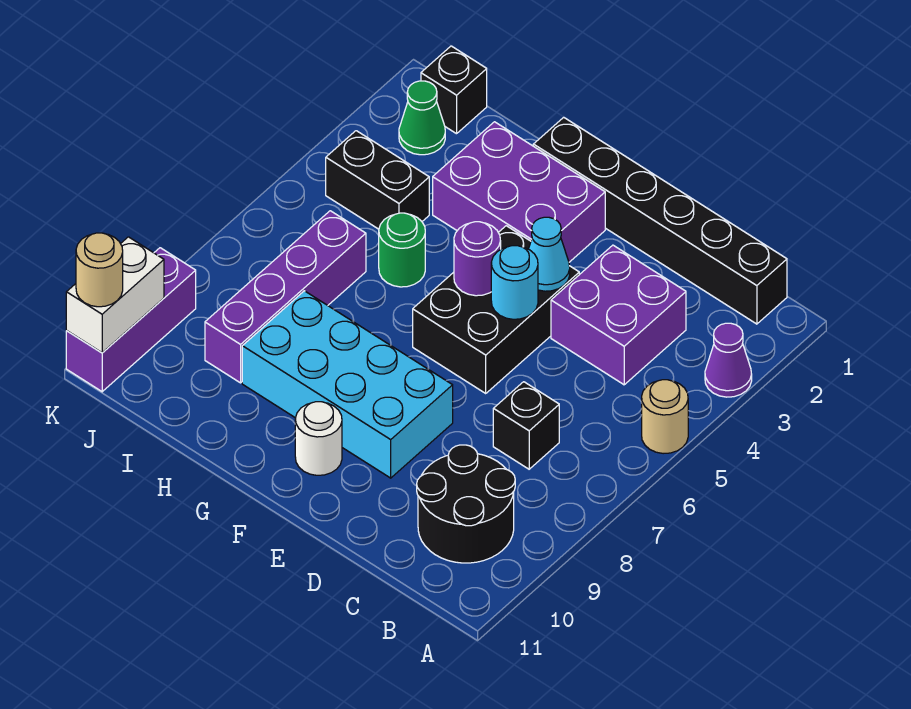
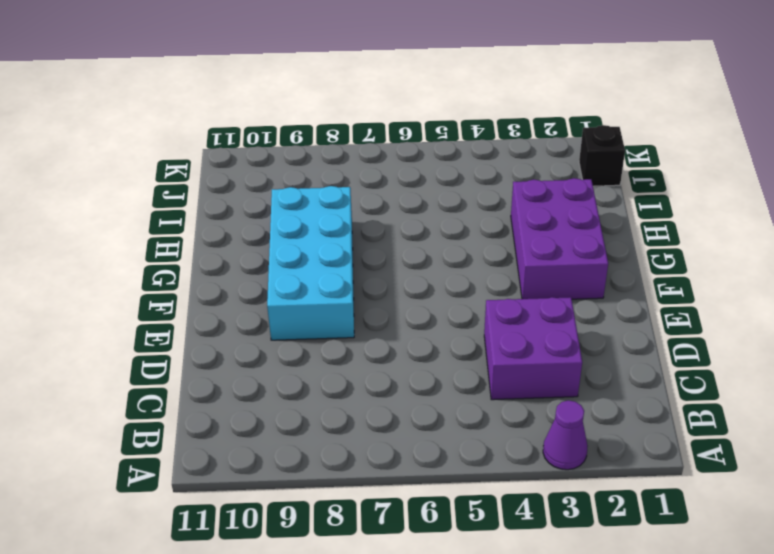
none -> tan 1x1 round brick [642,380,688,454]
none -> black 1x6 brick [533,117,787,324]
none -> black 2x2 round brick [417,445,515,563]

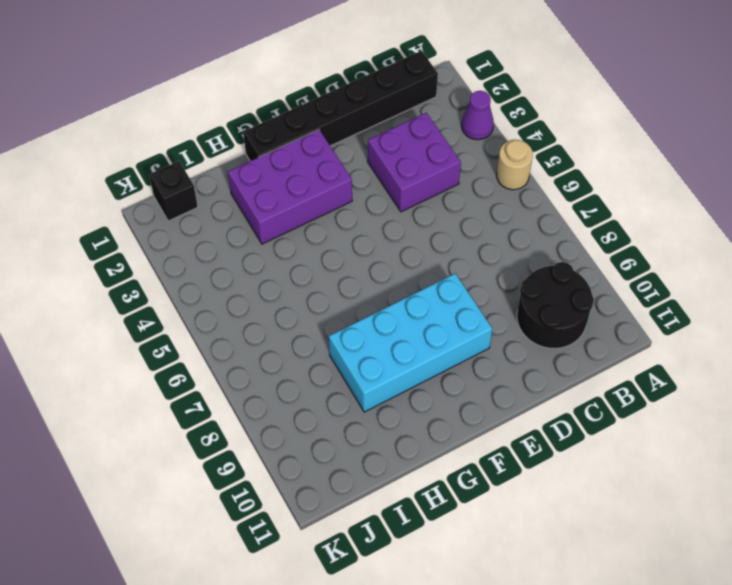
none -> black 1x1 brick [493,382,559,469]
none -> black 2x3 brick [413,226,579,393]
none -> white 1x1 round brick [295,402,342,475]

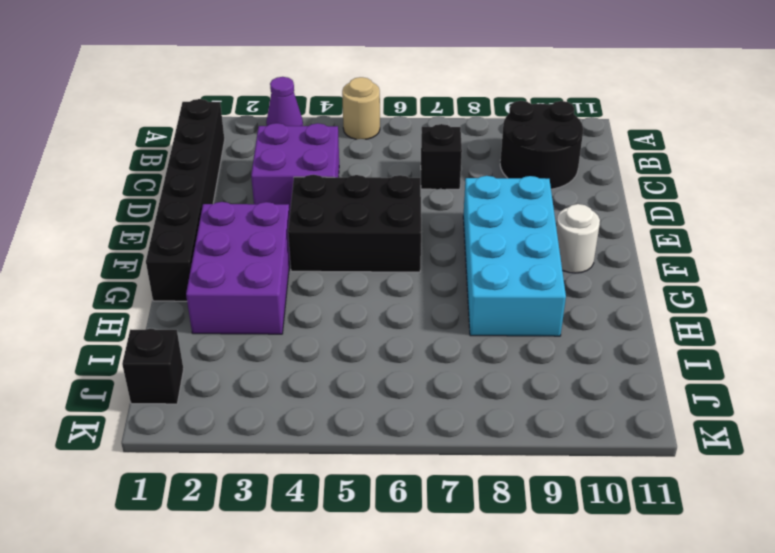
none -> green 1x1 round brick [379,213,425,287]
none -> black 1x2 brick [326,131,429,229]
none -> purple 1x4 brick [205,211,366,383]

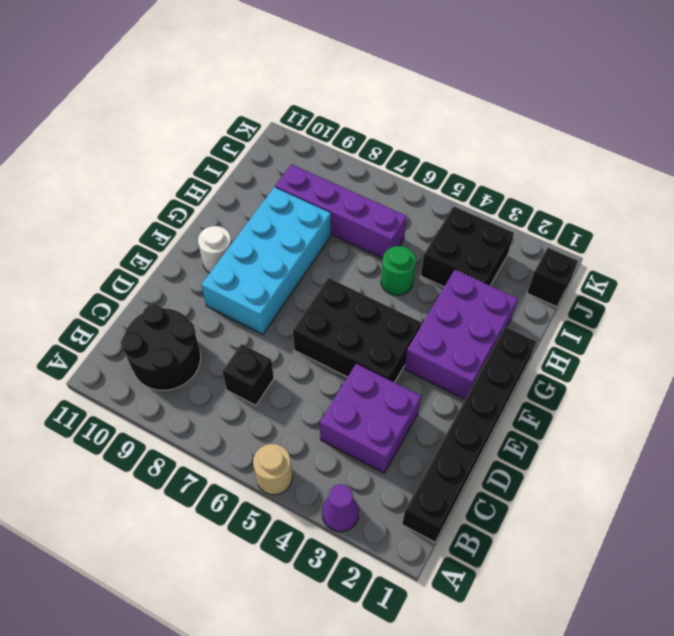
black 2x2 brick [421,206,514,287] -> black 1x2 brick [326,131,429,229]
none -> green 1x1 cone [399,81,445,155]
none -> purple 1x3 brick [66,248,196,392]
none -> cyan 1x1 cone [529,217,570,291]

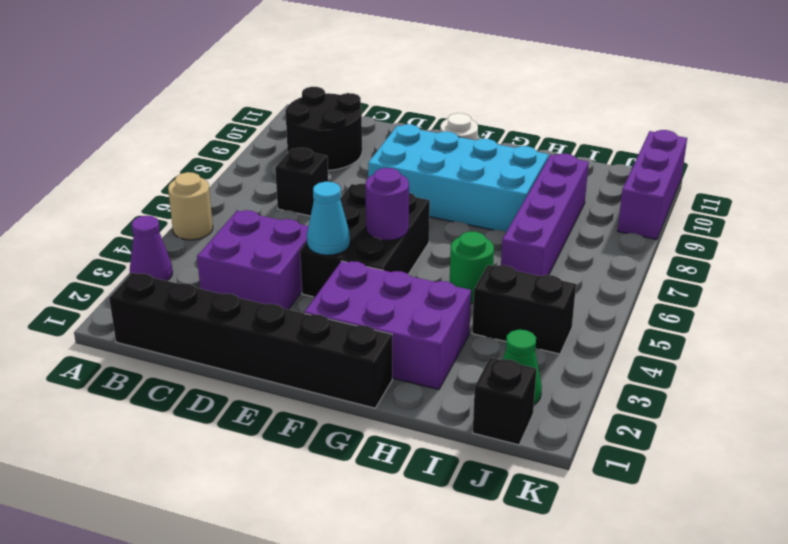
none -> cyan 1x1 round brick [491,246,538,319]
none -> white 1x2 brick [66,237,164,353]
none -> tan 1x1 round brick [76,233,123,307]

